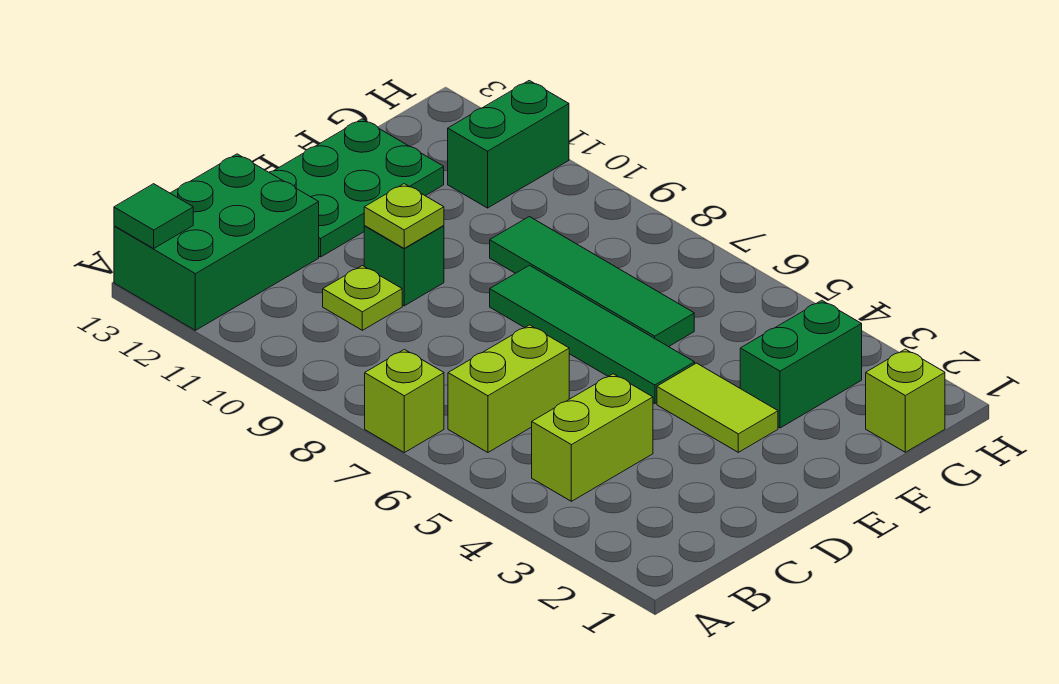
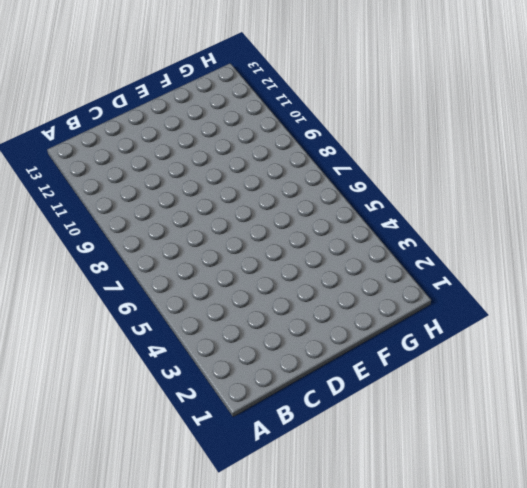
none -> lime 1x1 brick [365,349,444,453]
none -> green 2x3 brick [114,154,319,330]
none -> lime 1x2 brick [532,374,653,501]

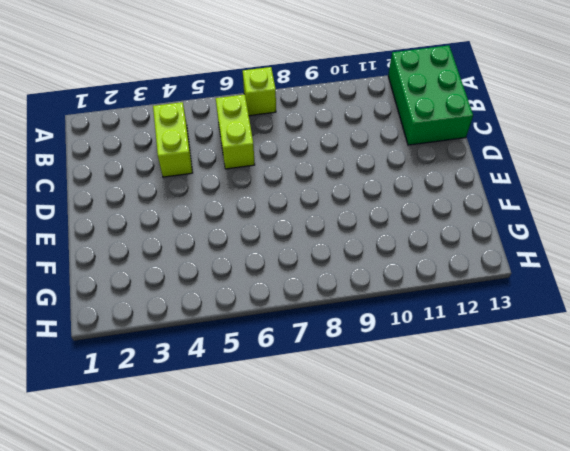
none -> lime 1x1 plate [323,266,402,330]
none -> green 1x1 brick [364,226,444,306]
none -> green 2x3 plate [269,119,444,257]

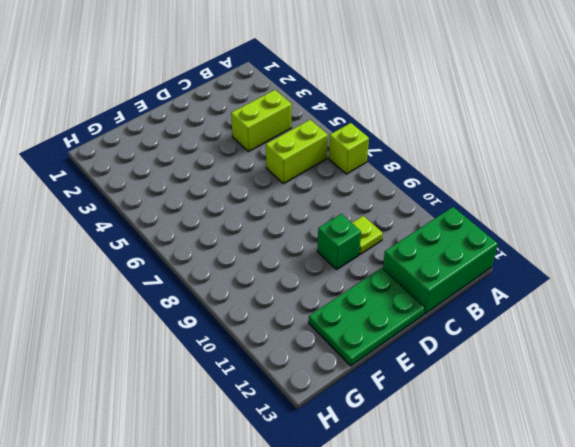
none -> lime 1x2 tile [657,363,778,452]
none -> green 1x4 tile [490,265,695,404]
none -> green 1x2 brick [740,300,862,428]

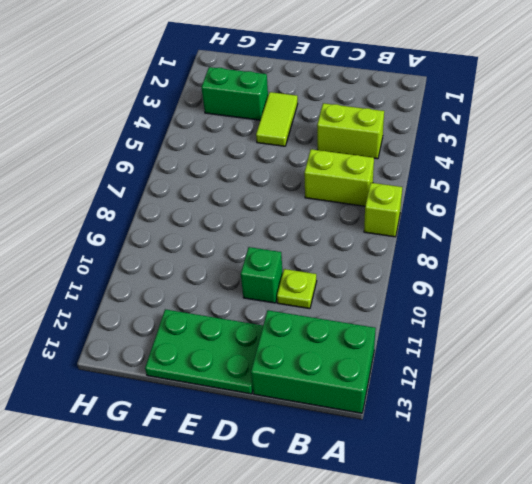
none -> green 1x4 tile [490,265,695,404]
none -> green 1x4 tile [490,217,694,347]
none -> lime 1x1 brick [866,349,945,452]

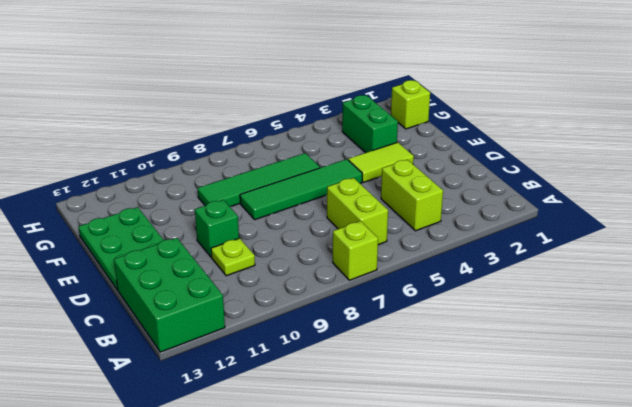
none -> green 1x2 brick [448,81,569,208]
none -> green 1x1 tile [114,184,193,248]
none -> lime 1x1 plate [364,184,444,248]

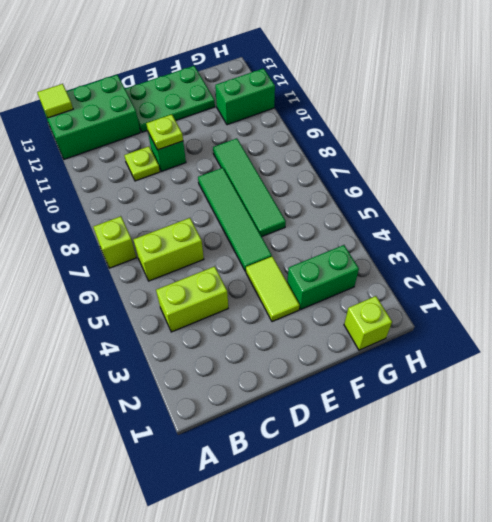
lime 1x1 tile [37,84,73,118] -> green 1x1 tile [114,184,193,248]

